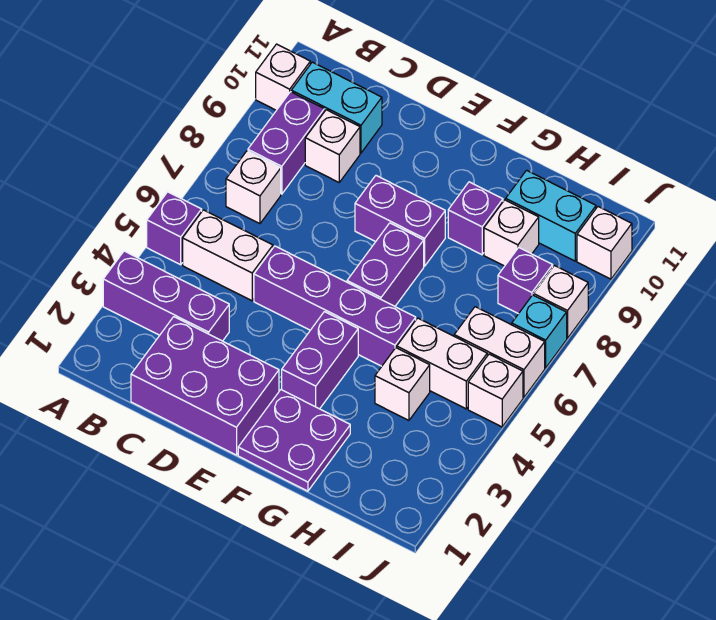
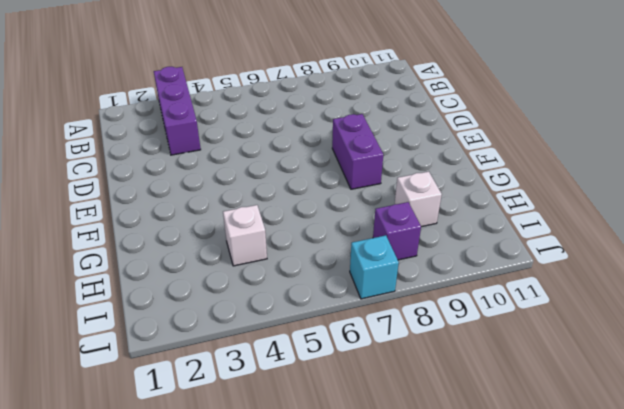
none -> purple 1x1 brick [147,192,202,265]
none -> white 1x1 brick [256,44,310,110]
none -> white 1x2 brick [183,210,273,301]

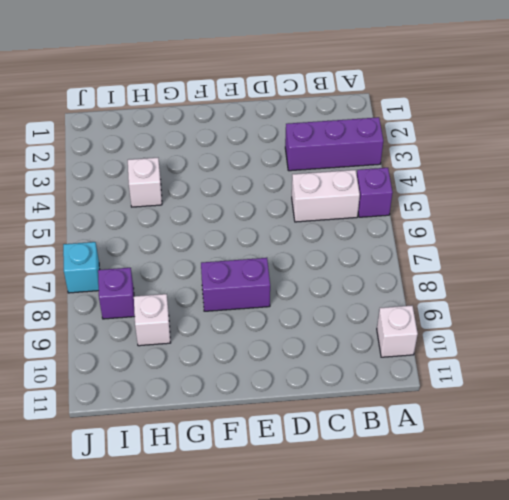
none -> white 1x1 brick [226,151,281,224]
none -> purple 1x2 brick [248,92,324,194]
none -> cyan 1x2 brick [291,62,382,153]

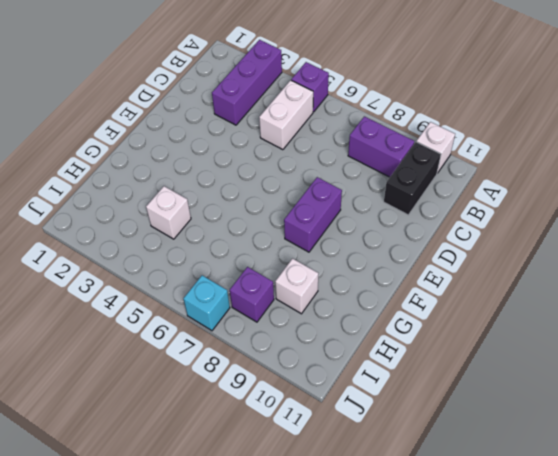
black 1x2 brick [384,142,441,215] -> cyan 1x2 brick [291,62,382,153]
none -> white 1x1 brick [226,151,281,224]
none -> purple 2x3 brick [131,317,279,455]
none -> white 1x1 brick [305,110,360,182]

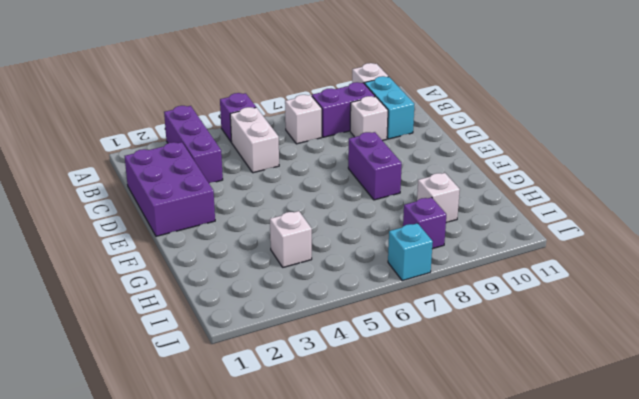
none -> purple 1x4 brick [254,246,416,366]
none -> purple 2x2 plate [238,390,350,491]
none -> purple 1x2 brick [282,312,358,409]

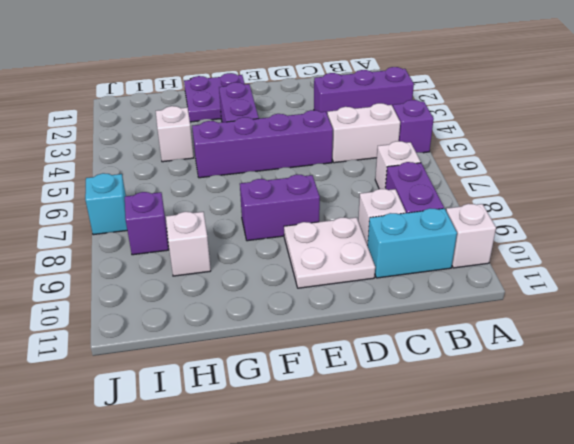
white 2x2 plate [284,217,375,288] -> none
none -> purple 2x3 brick [131,317,279,455]
none -> purple 1x2 brick [347,223,424,306]
none -> purple 1x1 brick [448,182,503,255]

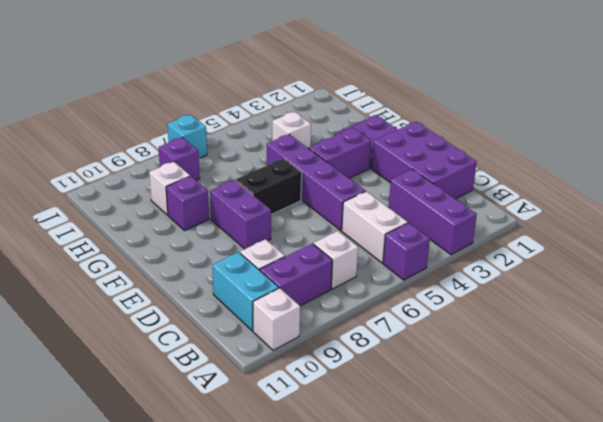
black 1x2 brick [236,158,302,215] -> purple 1x2 brick [347,223,424,306]
none -> white 1x2 brick [397,318,487,409]
none -> cyan 1x2 brick [506,170,596,261]
none -> white 1x2 brick [454,307,545,397]

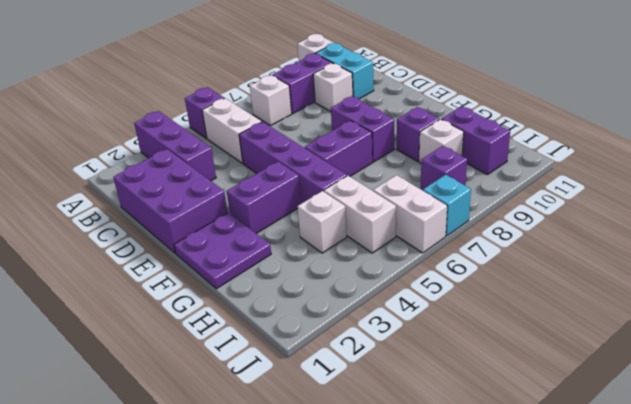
purple 1x2 brick [442,106,510,175] -> cyan 1x2 brick [506,170,596,261]
none -> white 1x1 brick [468,354,523,427]
none -> white 1x1 brick [534,266,588,338]
none -> white 1x1 brick [577,207,632,279]

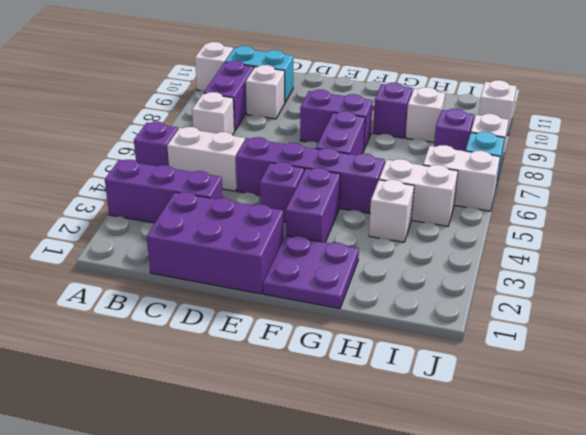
purple 1x1 brick [260,162,304,222] -> none
none -> cyan 1x2 brick [506,170,596,261]
none -> white 1x1 brick [468,354,523,427]

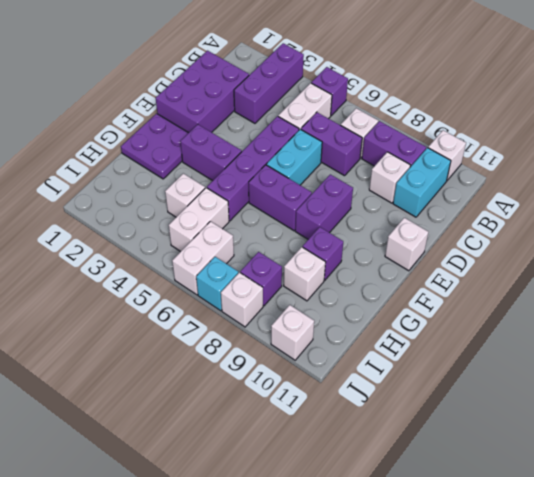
purple 1x2 brick [301,112,362,176] -> none
cyan 1x2 brick [266,129,322,185] -> cyan 1x2 brick moved to [506,170,596,261]
white 1x1 brick [385,218,428,271] -> white 1x1 brick moved to [468,354,523,427]

